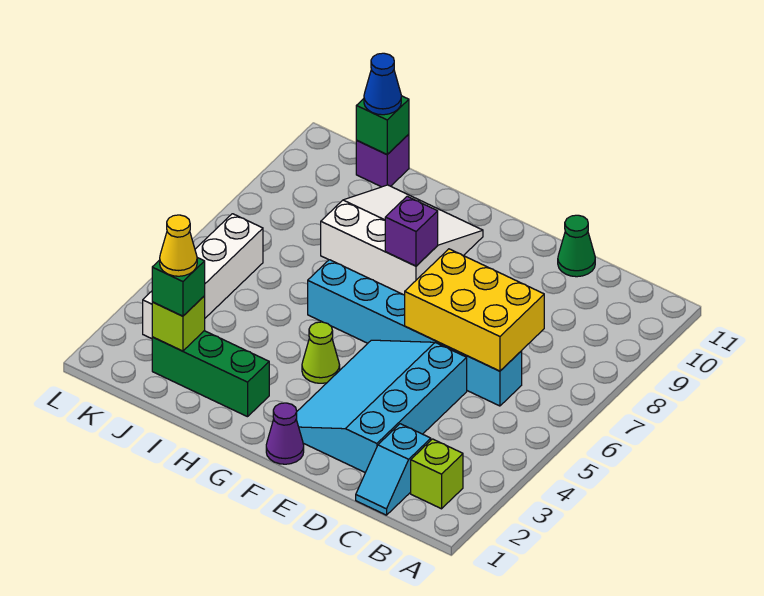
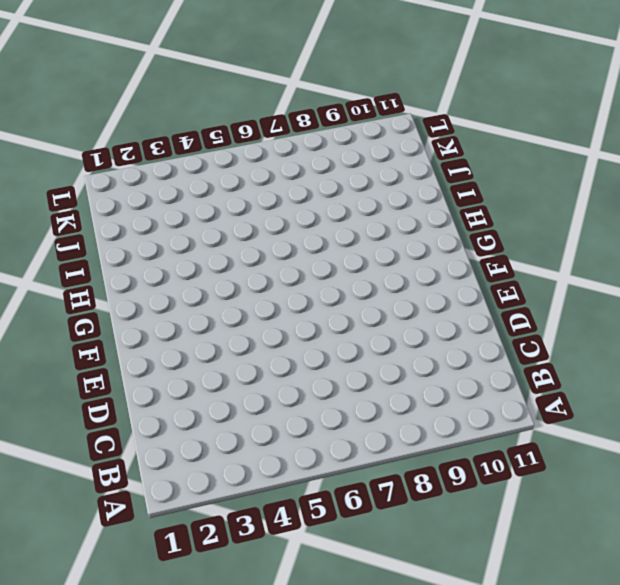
none -> lime 1x1 brick [411,439,463,509]
none -> cyan 1x2 slope [356,424,431,515]
none -> cyan 1x6 brick [308,260,522,406]

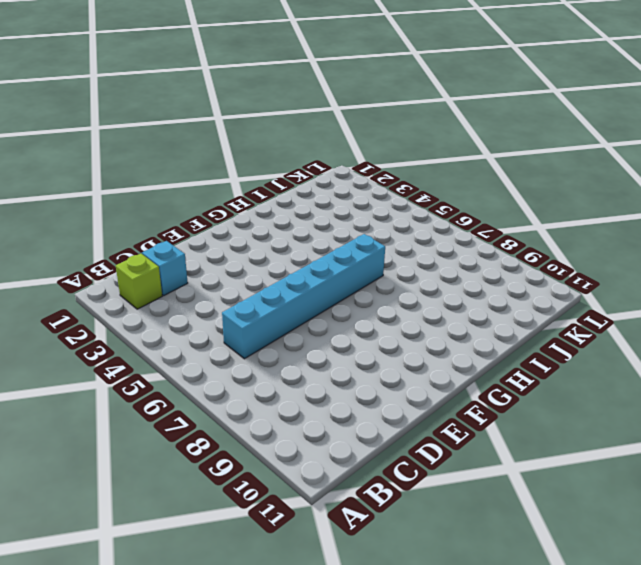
none -> cyan 3x4 slope [296,340,467,473]
none -> green 1x1 cone [558,215,595,277]
none -> purple 1x1 cone [266,403,304,464]

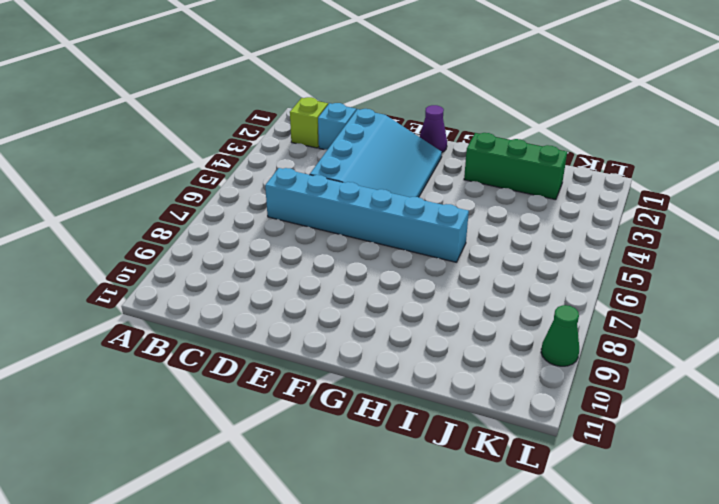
green 1x1 cone [541,305,579,366] -> green 1x1 cone moved to [558,215,595,277]
none -> lime 1x1 cone [302,322,340,383]
none -> white 3x3 slope [321,185,483,295]
none -> purple 1x1 brick [356,134,409,187]

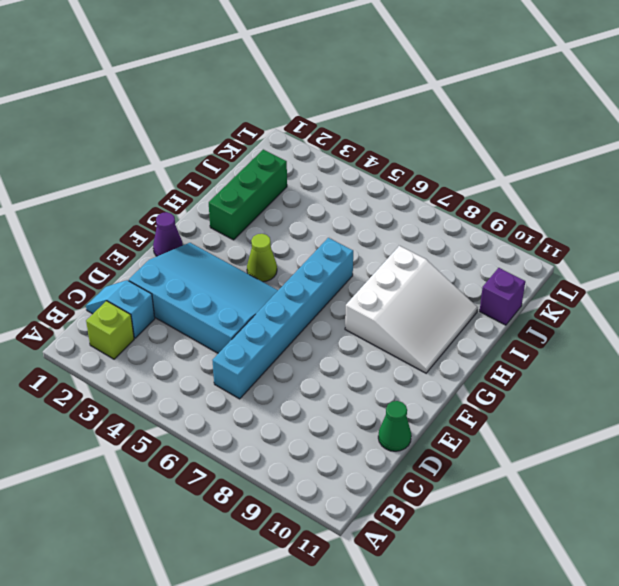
none -> white 1x4 brick [143,214,263,339]
none -> yellow 2x3 brick [405,249,544,371]
none -> purple 1x1 brick [385,196,438,266]

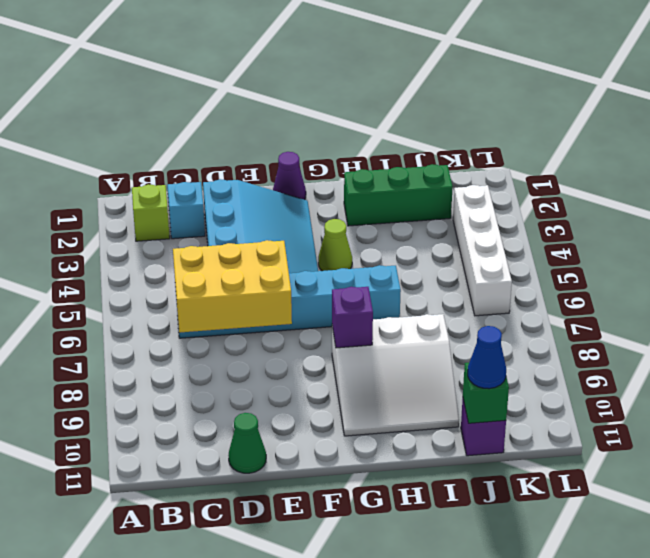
none -> lime 1x1 brick [152,296,205,351]
none -> green 1x1 brick [152,258,205,316]
none -> yellow 1x1 cone [160,215,197,276]

